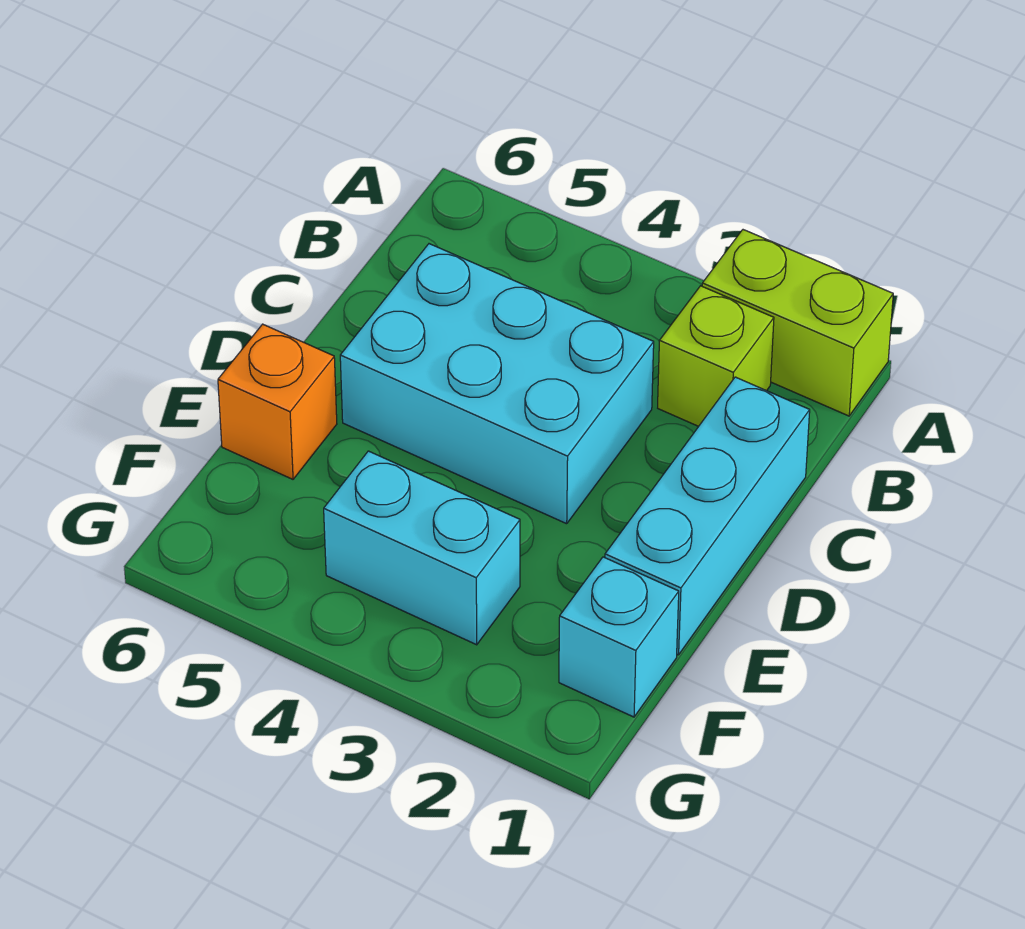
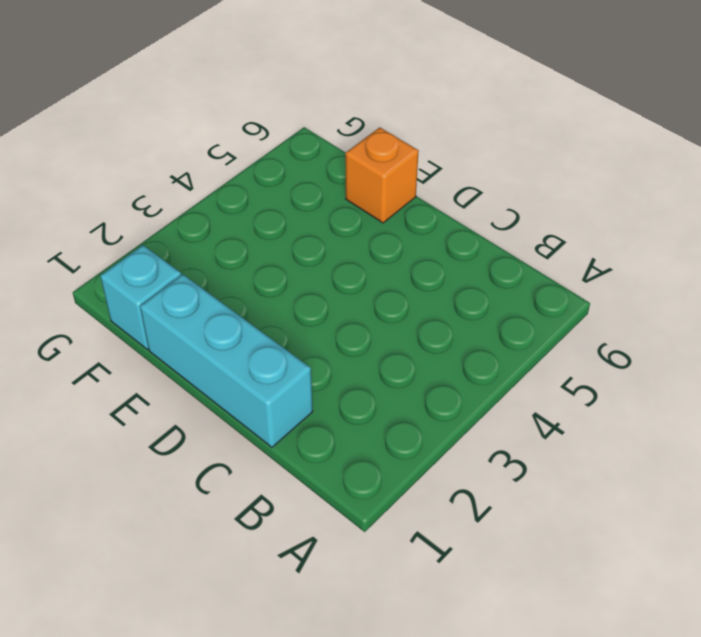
none -> lime 1x2 brick [702,230,893,416]
none -> lime 1x1 brick [658,286,774,426]

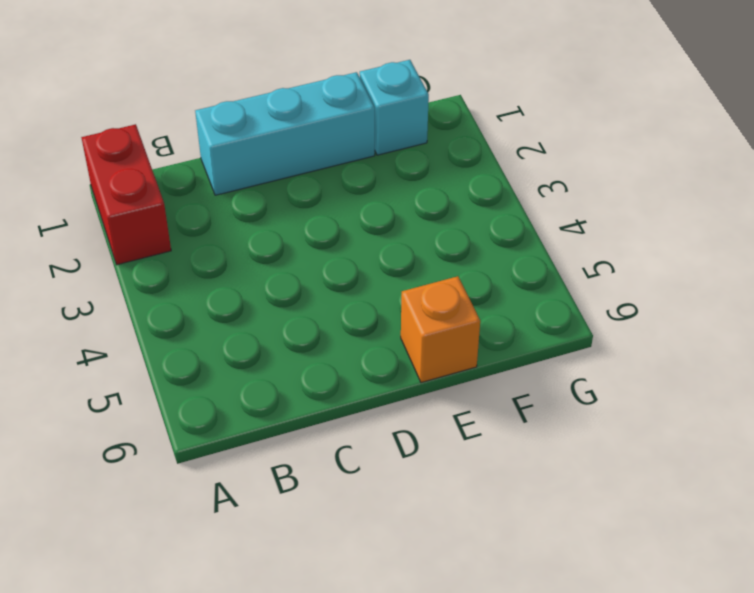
red 1x2 brick [81,124,171,265] -> lime 1x2 brick [702,230,893,416]
none -> lime 1x1 brick [658,286,774,426]
none -> cyan 2x3 brick [340,244,654,524]

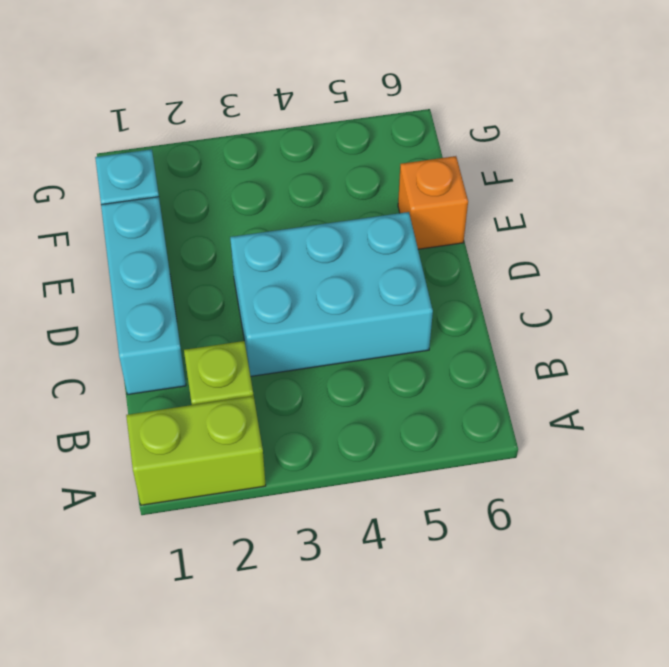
none -> cyan 1x2 brick [324,451,520,645]

